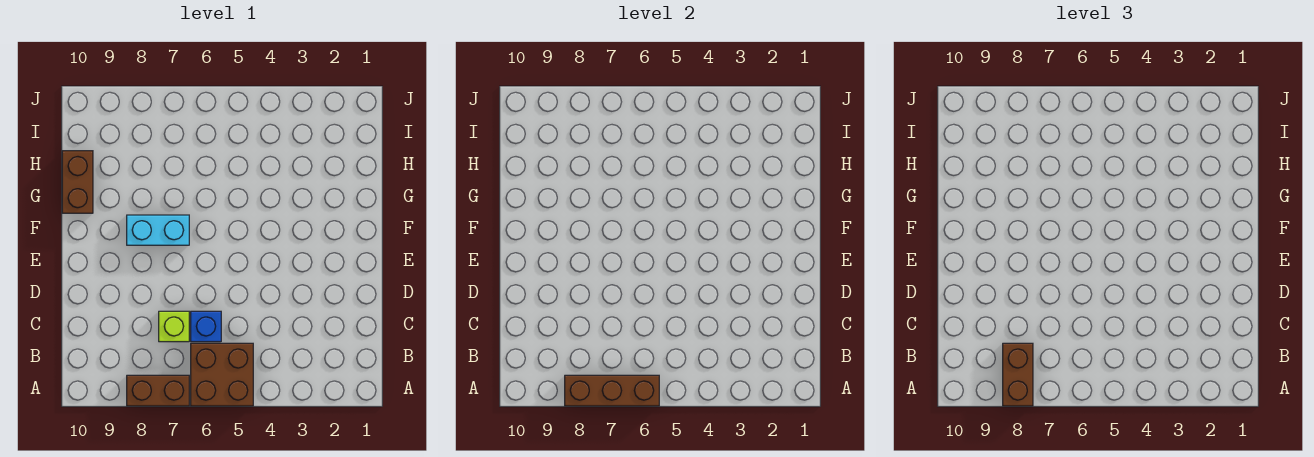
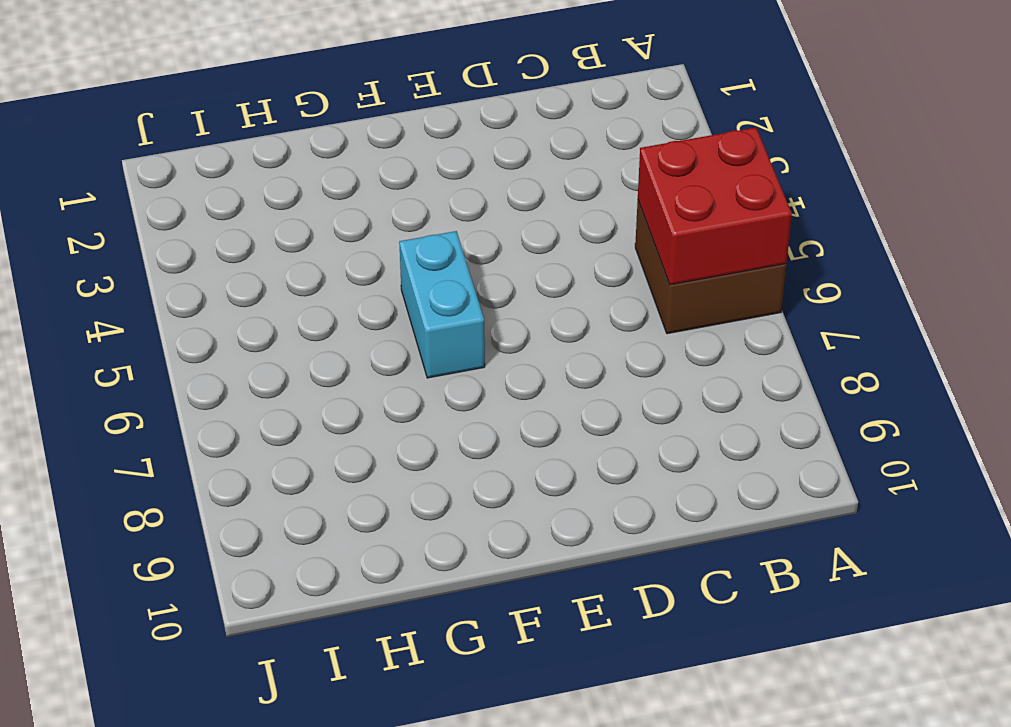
red 2x2 brick [638,128,792,285] -> brown 1x3 brick [565,375,659,406]
cyan 1x2 brick [399,231,485,378] -> cyan 1x2 brick moved to [127,215,189,245]
none -> brown 1x2 brick [127,375,189,406]
none -> blue 1x1 brick [191,311,221,342]

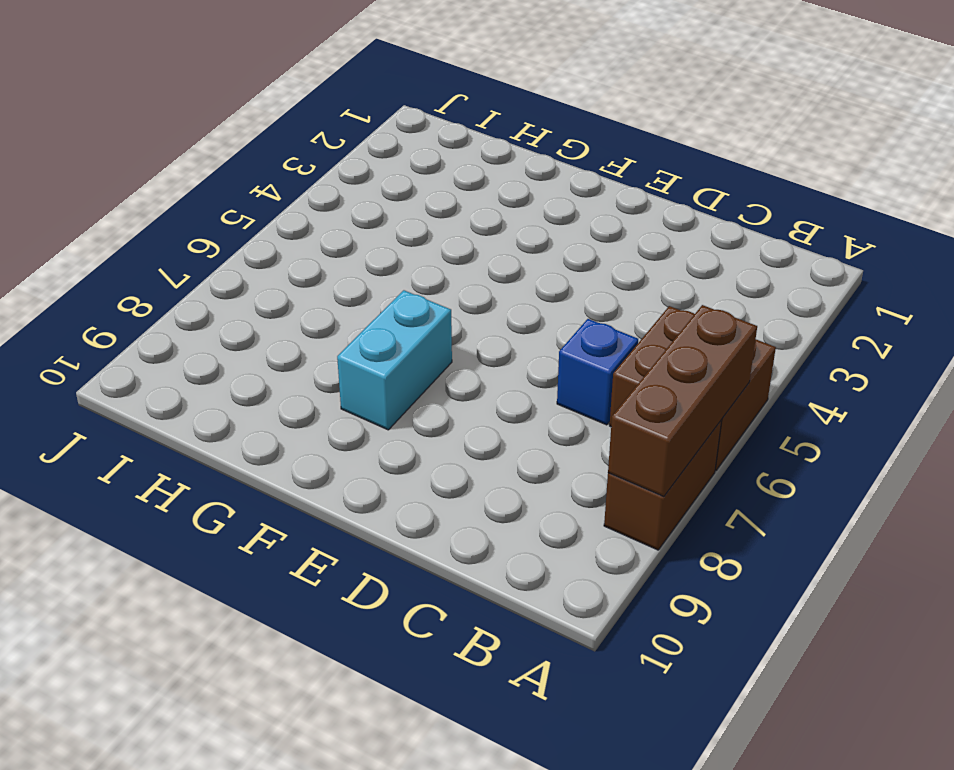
none -> lime 1x1 brick [159,311,189,342]
none -> brown 1x2 brick [62,151,93,213]

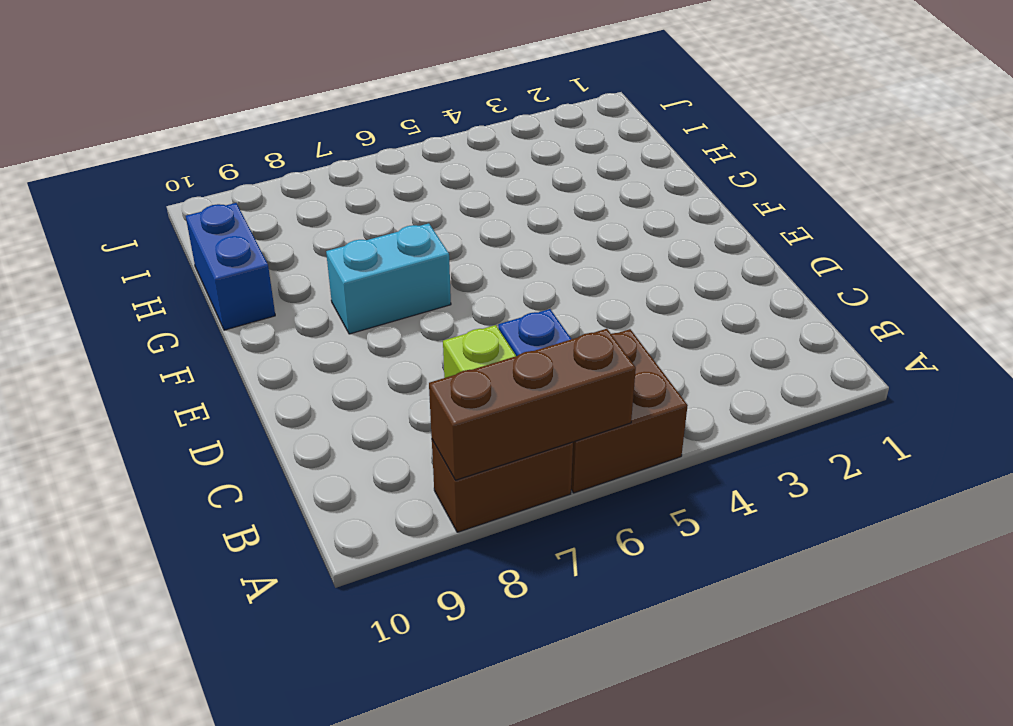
blue 1x2 brick [186,203,275,330] -> brown 1x2 brick [62,151,93,213]
none -> brown 1x2 brick [1003,343,1033,406]

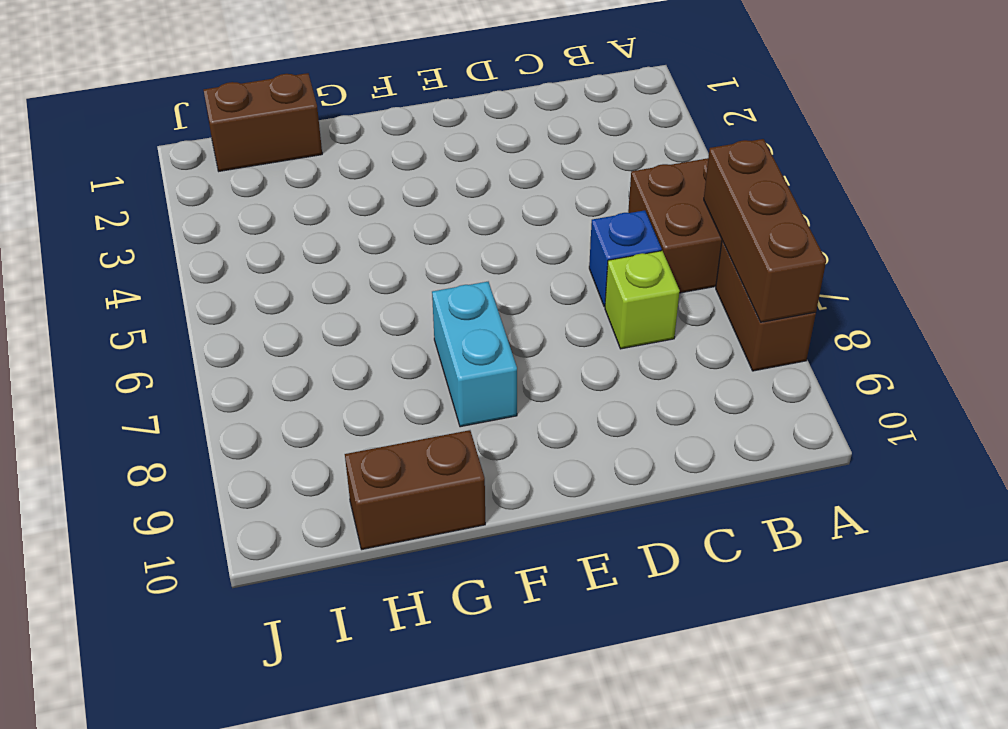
brown 1x2 brick [204,73,322,171] -> brown 1x2 brick moved to [1003,343,1033,406]

